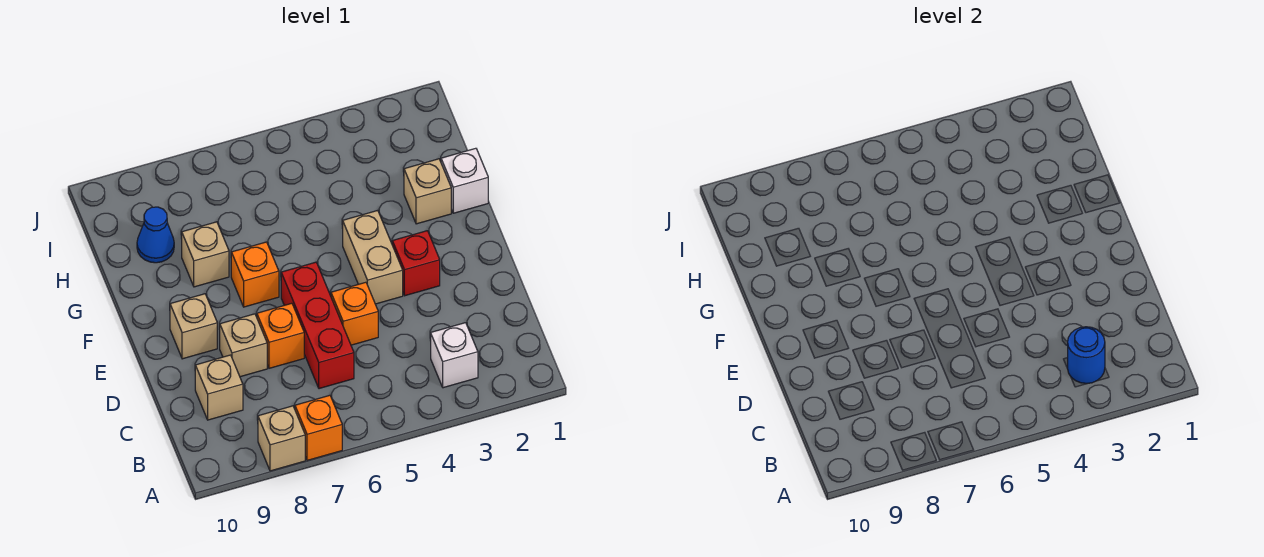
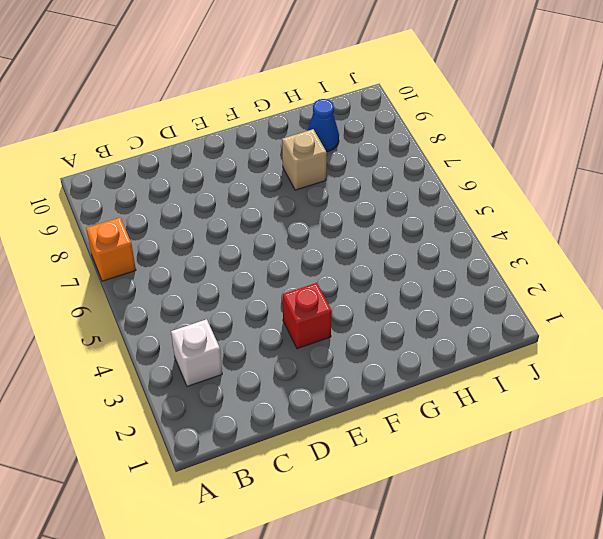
none -> tan 1x1 brick [258,406,305,471]
none -> red 1x3 brick [281,262,354,389]
none -> tan 1x1 brick [195,355,243,420]

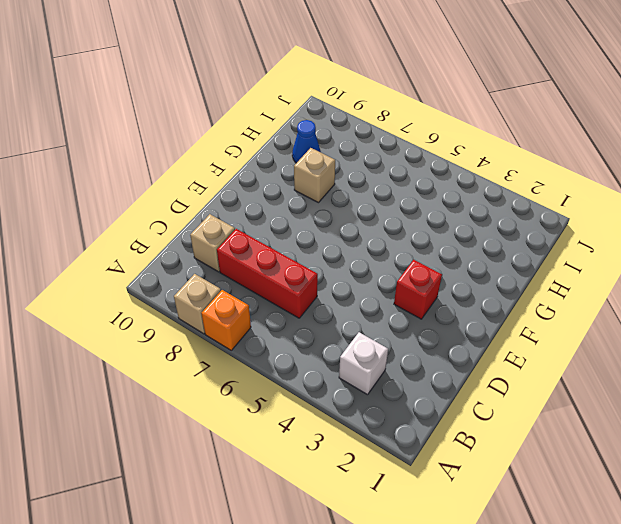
red 1x3 brick [217,229,318,318] -> red 1x3 brick turned to [281,262,354,389]
none -> orange 1x1 brick [331,282,378,345]
none -> orange 1x1 brick [257,303,304,368]
none -> tan 1x1 brick [219,314,267,377]

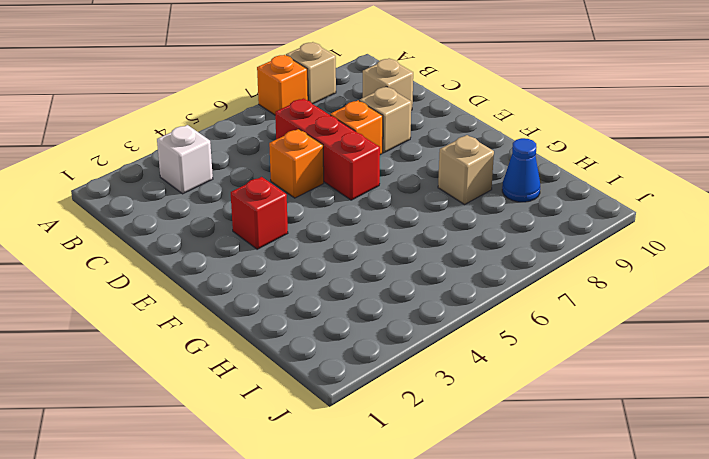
none -> tan 1x2 brick [343,210,403,304]
none -> tan 1x1 brick [170,294,217,359]
none -> orange 1x1 brick [231,242,279,307]

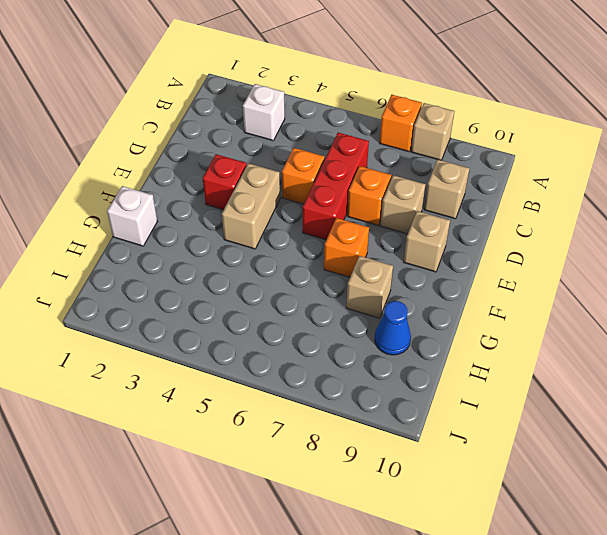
none -> tan 1x1 brick [404,159,451,224]
none -> blue 1x1 round brick [1068,327,1105,383]

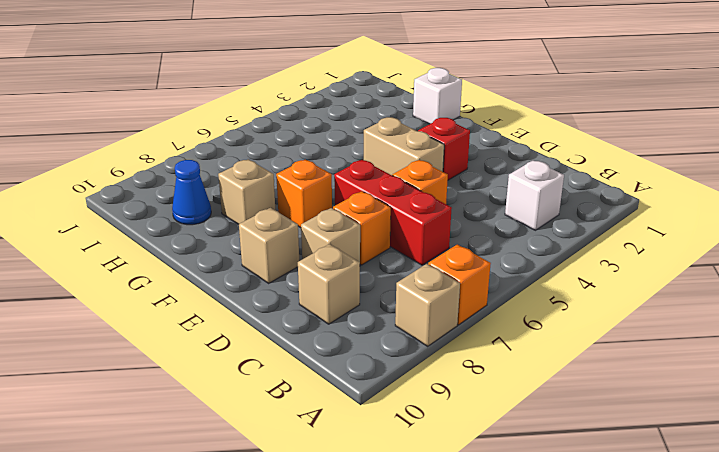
none -> tan 1x1 brick [404,159,451,224]
none -> blue 1x1 round brick [1068,327,1105,383]

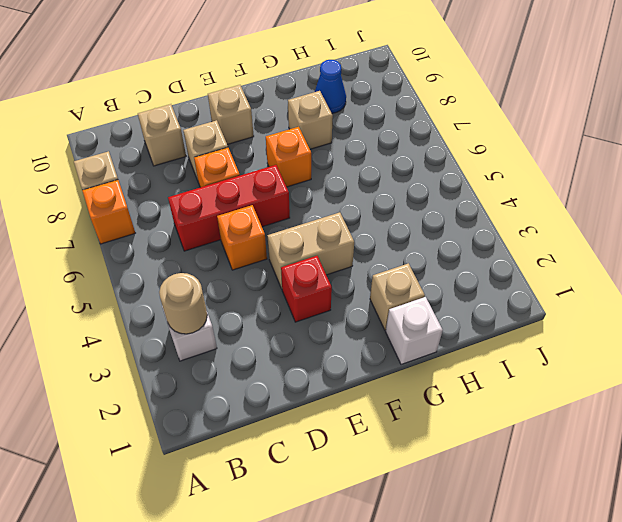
tan 1x1 round brick [159,273,207,334] -> blue 1x1 round brick [1068,327,1105,383]

